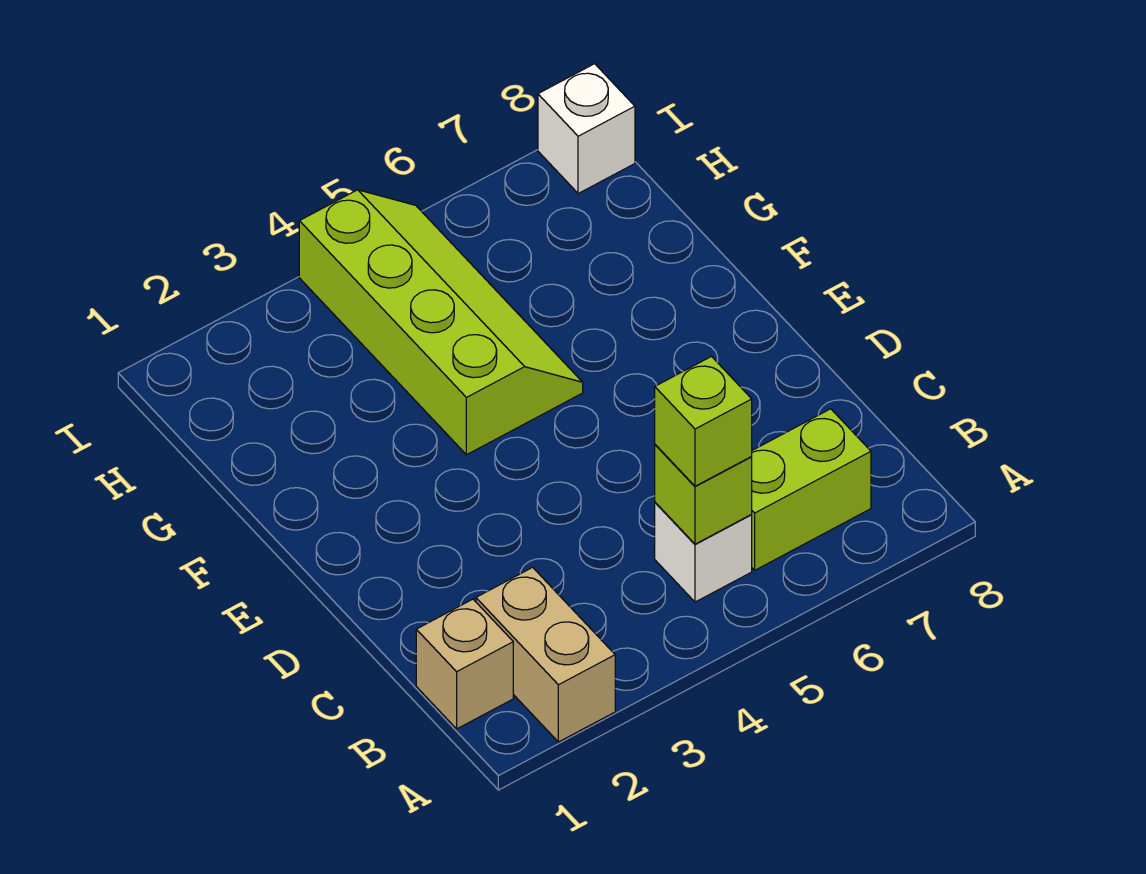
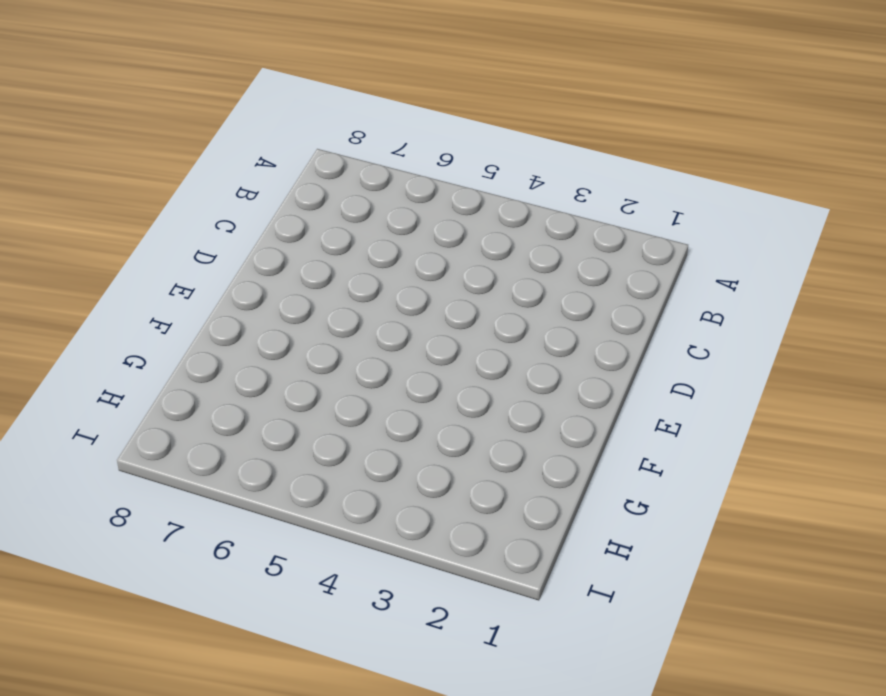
none -> tan 1x2 brick [476,567,615,742]
none -> tan 1x1 brick [416,599,513,729]

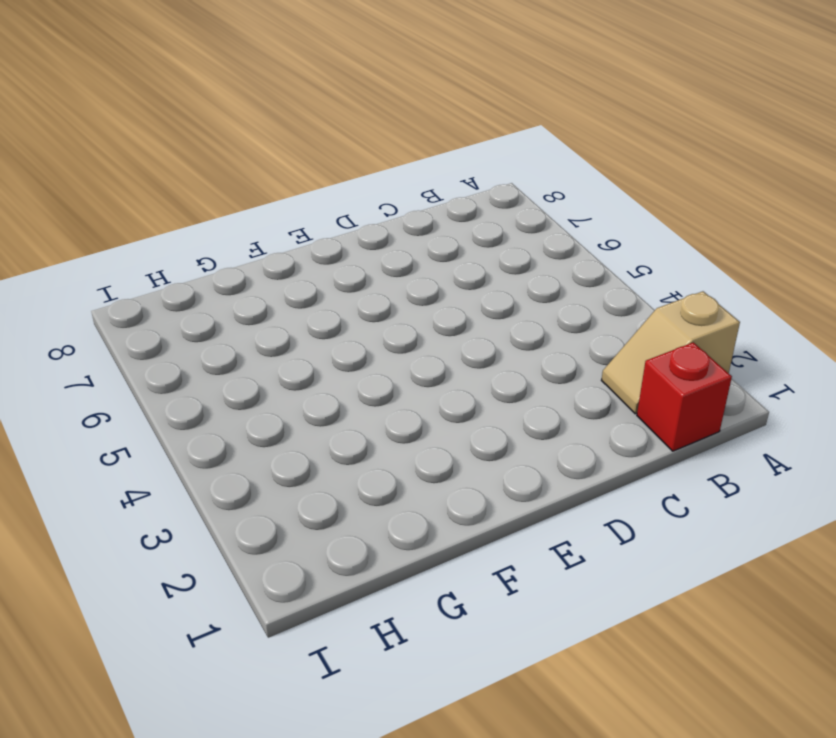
tan 1x2 slope [601,291,740,414] -> tan 1x2 brick [476,567,615,742]
red 1x1 brick [637,342,732,451] -> tan 1x1 brick [416,599,513,729]
none -> white 1x1 brick [655,503,752,602]
none -> lime 1x2 brick [751,409,871,570]

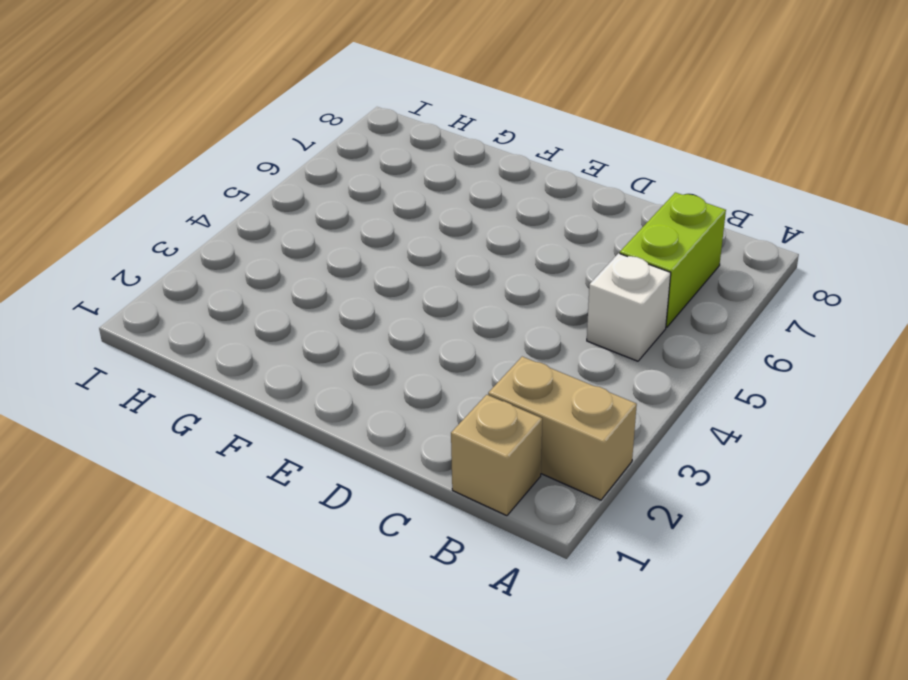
none -> lime 2x4 slope [299,190,583,455]
none -> white 1x1 brick [538,64,635,194]

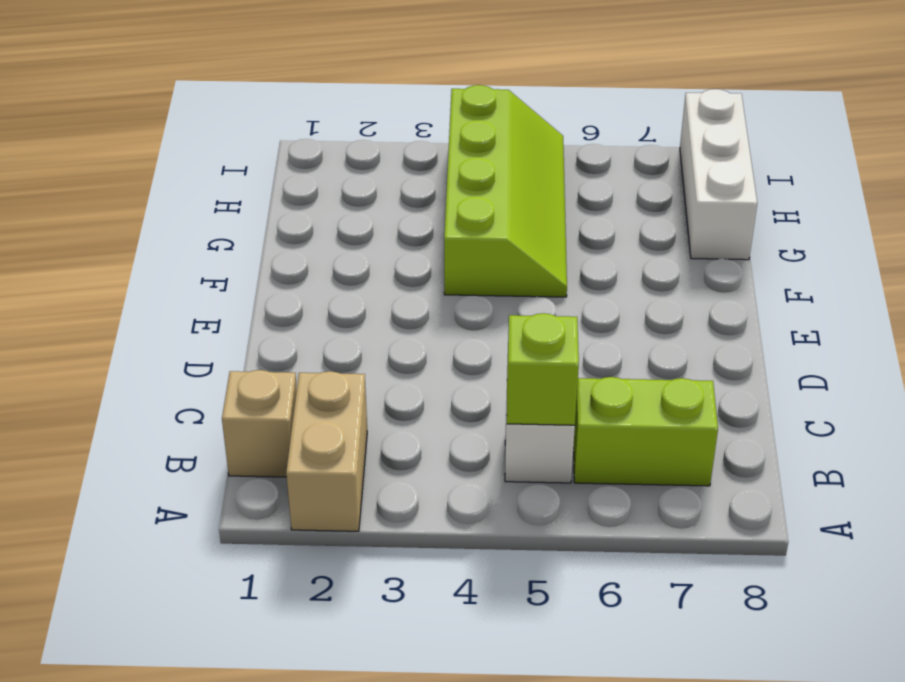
white 1x3 brick [680,89,757,260] -> white 1x1 brick [538,64,635,194]
none -> lime 1x1 brick [655,357,752,486]

